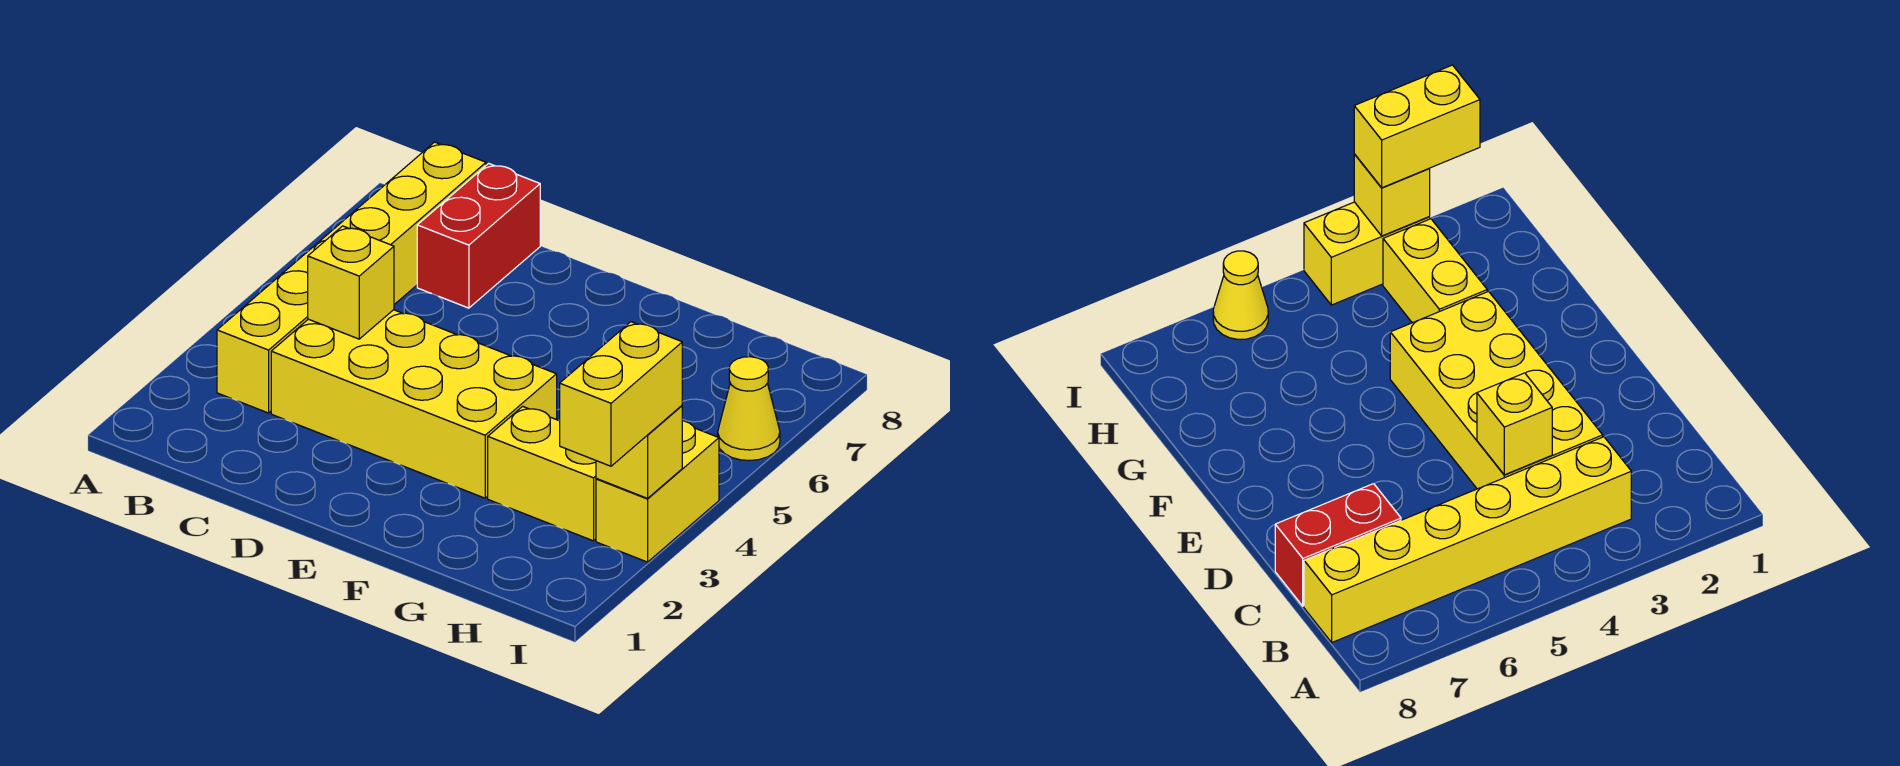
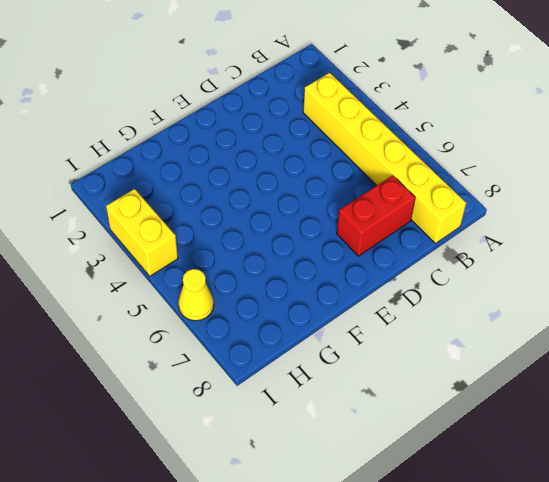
red 1x2 brick [337,175,415,256] -> red 1x2 brick turned to [417,163,540,308]
none -> yellow 2x4 brick [271,310,557,498]
none -> yellow 1x2 brick [488,406,596,541]

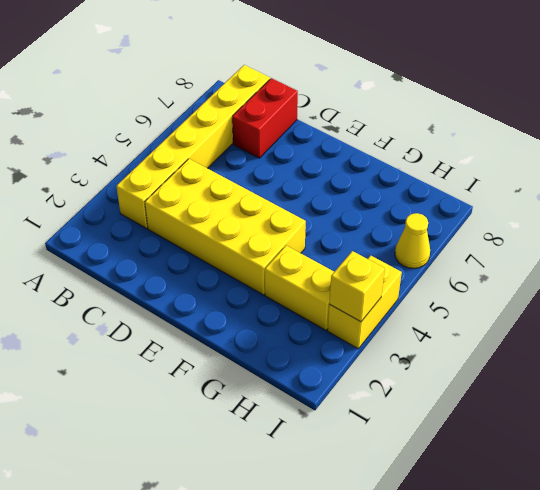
none -> yellow 1x1 brick [308,226,394,339]
none -> yellow 1x2 brick [560,322,682,466]

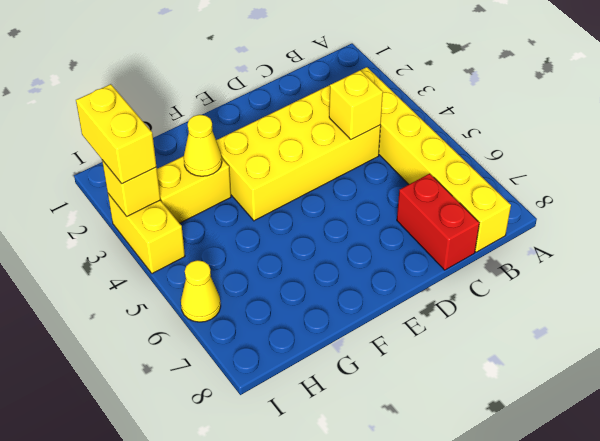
yellow 1x1 cone [184,115,222,176] -> none

